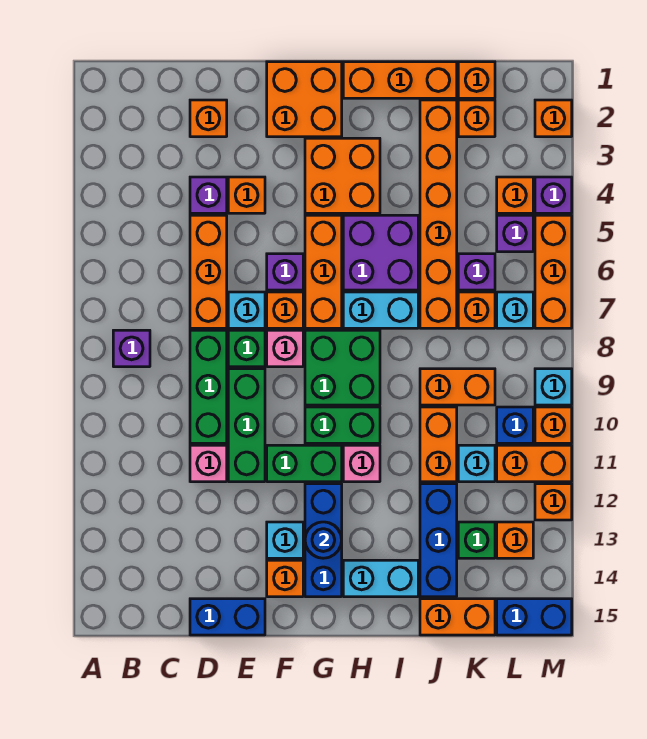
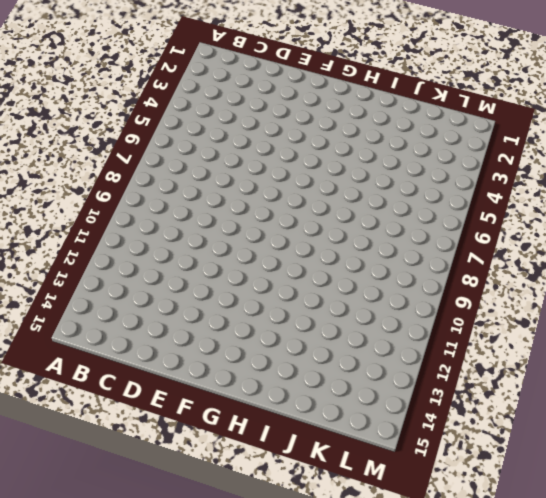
none -> purple 1x1 brick [113,330,150,367]
none -> orange 1x1 brick [190,100,227,137]
none -> purple 1x1 brick [190,177,227,213]
none -> orange 1x3 brick [190,215,227,328]

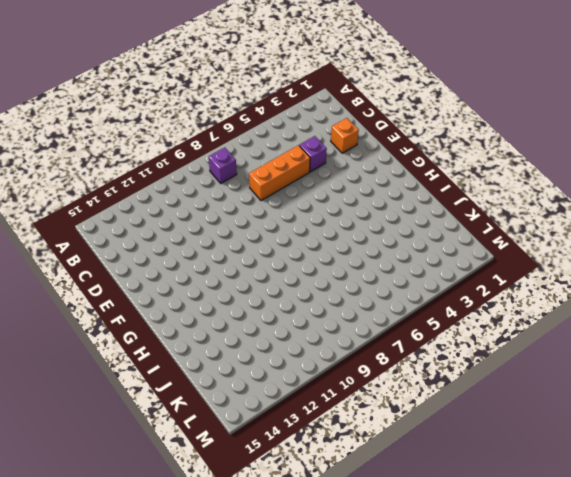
none -> green 1x3 brick [190,330,227,443]
none -> pink 1x1 brick [190,445,227,482]
none -> blue 1x2 brick [190,599,265,635]
none -> orange 1x1 brick [228,177,265,213]

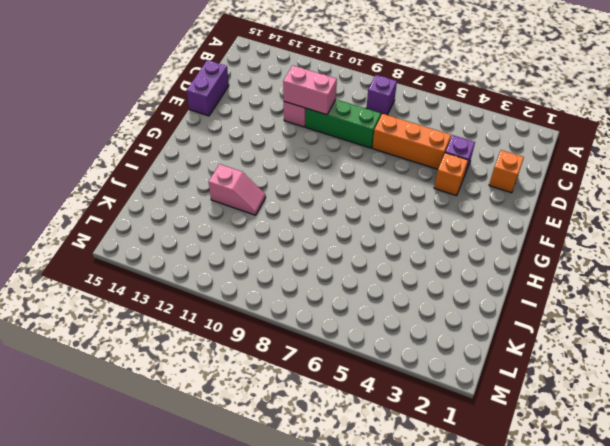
pink 1x2 brick [283,66,337,115] -> none
purple 1x2 brick [186,60,229,116] -> blue 1x2 brick [190,599,265,635]
pink 1x2 slope [209,164,266,215] -> none
none -> cyan 1x1 brick [228,292,265,328]
none -> green 1x1 brick [228,330,265,367]
none -> green 1x3 brick [228,369,265,482]
none -> orange 2x2 brick [267,62,342,137]

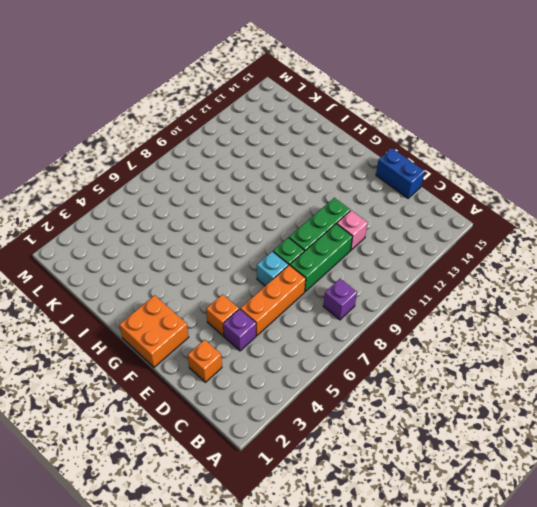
none -> purple 1x1 brick [267,254,303,290]
none -> orange 1x1 brick [267,292,303,328]
none -> pink 1x1 brick [267,330,303,367]
none -> green 1x2 brick [267,445,342,482]

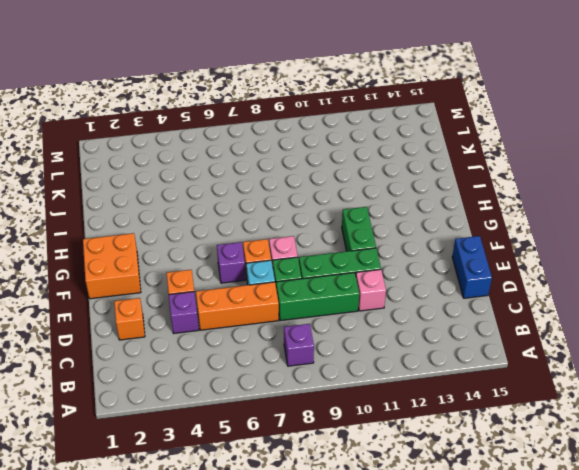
none -> cyan 1x1 brick [267,522,303,558]
none -> orange 1x1 brick [267,560,303,597]
none -> orange 2x2 brick [305,138,380,213]
none -> orange 1x3 brick [305,215,342,328]

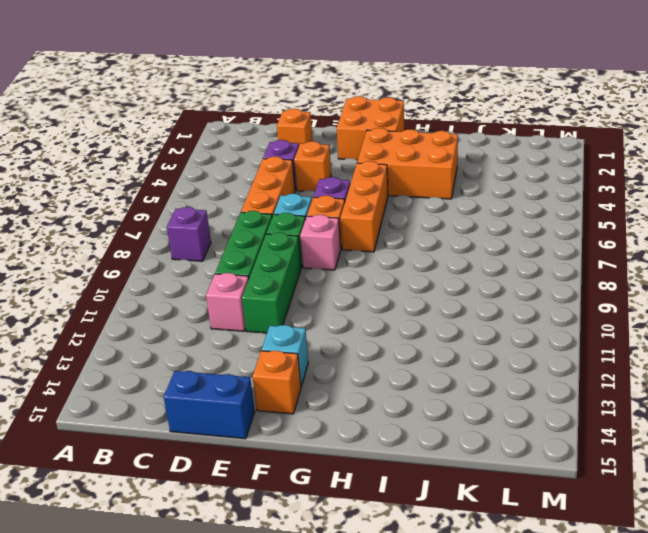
orange 2x3 brick [357,128,458,199] -> orange 2x2 brick [305,138,380,213]
none -> green 1x2 brick [267,445,342,482]
none -> green 2x2 brick [305,330,380,405]
none -> green 1x2 brick [305,407,380,443]
none -> blue 1x3 brick [305,484,342,597]

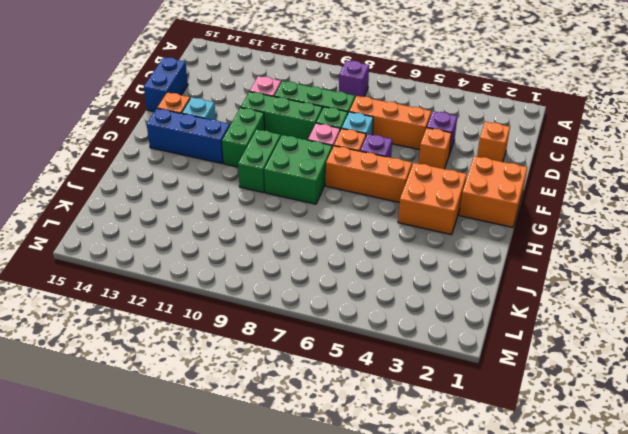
none -> orange 1x3 brick [343,62,457,98]
none -> purple 2x2 brick [343,215,418,290]
none -> cyan 1x2 brick [343,292,418,328]
none -> pink 1x1 brick [343,445,380,482]

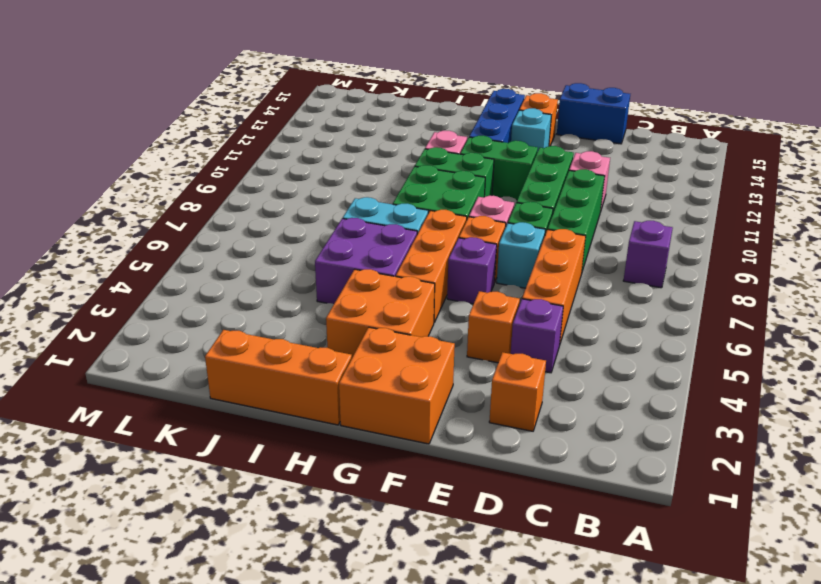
none -> cyan 1x2 brick [343,560,418,597]
none -> orange 1x6 brick [420,100,457,328]
none -> orange 1x2 brick [420,369,495,405]
none -> orange 1x2 brick [420,407,457,482]

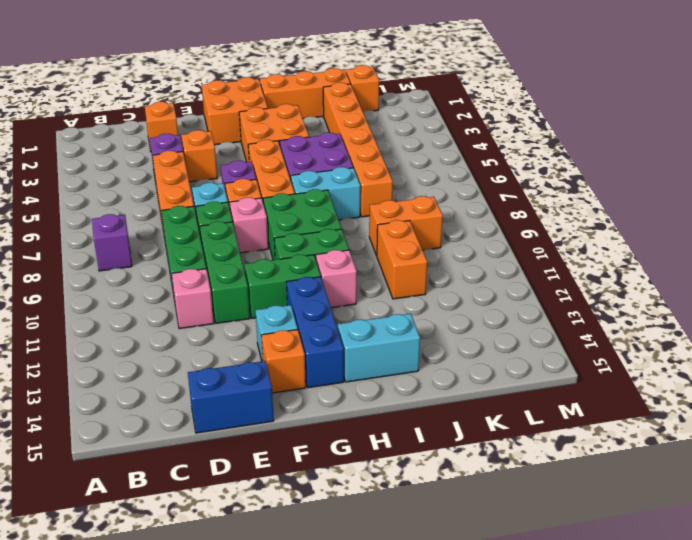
none -> blue 1x3 brick [420,484,457,597]
none -> orange 1x2 brick [420,599,495,635]
none -> orange 1x1 brick [458,100,495,137]
none -> purple 1x1 brick [458,254,495,290]

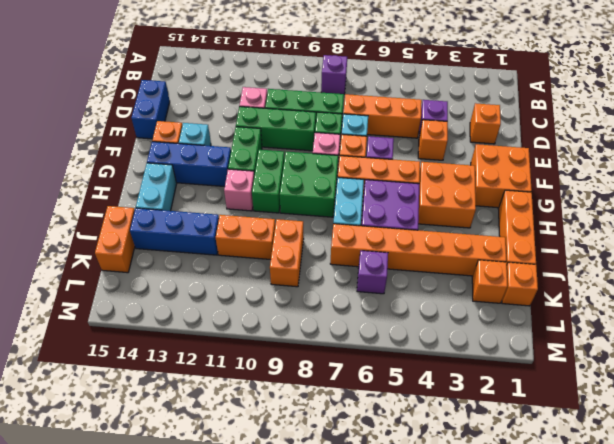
none -> orange 1x1 brick [458,292,495,328]
none -> cyan 1x1 brick [458,445,495,482]
none -> green 1x1 brick [458,522,495,558]
none -> orange 1x1 brick [497,177,533,213]

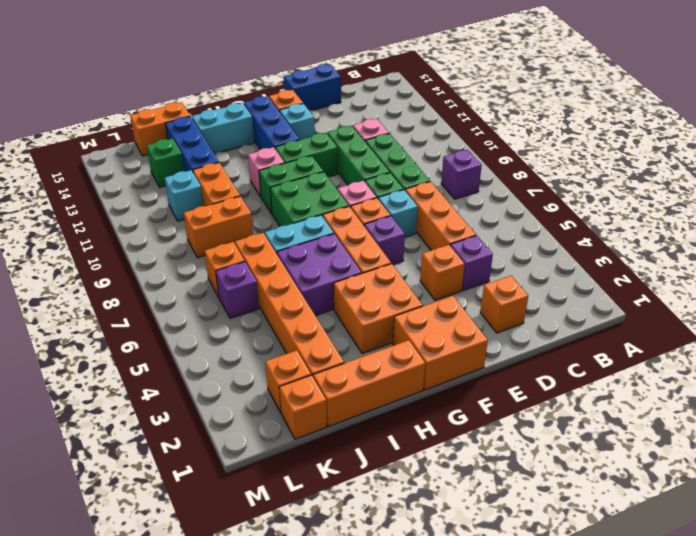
none -> orange 1x1 brick [497,177,533,213]
none -> purple 1x1 brick [497,215,533,252]
none -> cyan 1x1 brick [497,292,533,328]
none -> blue 1x1 brick [497,407,533,443]

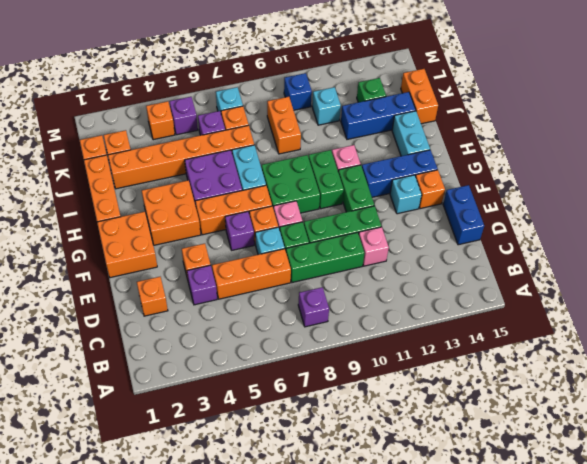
none -> orange 1x2 brick [420,407,457,482]
none -> orange 1x2 brick [497,445,572,482]
none -> orange 1x1 brick [497,522,533,558]
none -> blue 1x2 brick [497,599,572,635]

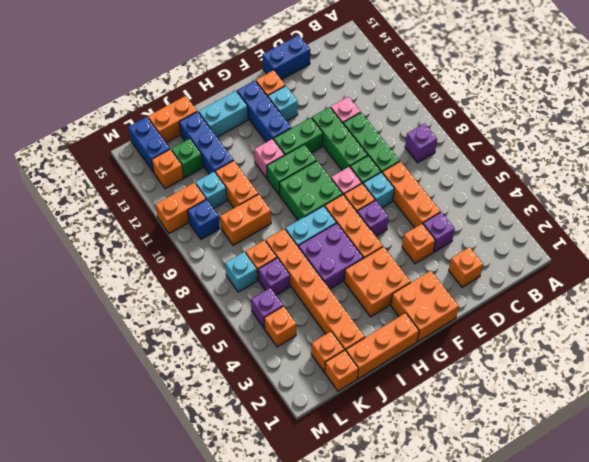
blue 1x2 brick [128,117,170,172] -> blue 1x2 brick turned to [497,599,572,635]
none -> orange 1x1 brick [535,100,572,137]
none -> purple 1x1 brick [535,177,572,213]
none -> orange 1x3 brick [535,215,572,328]
none -> cyan 1x1 brick [535,369,572,405]

